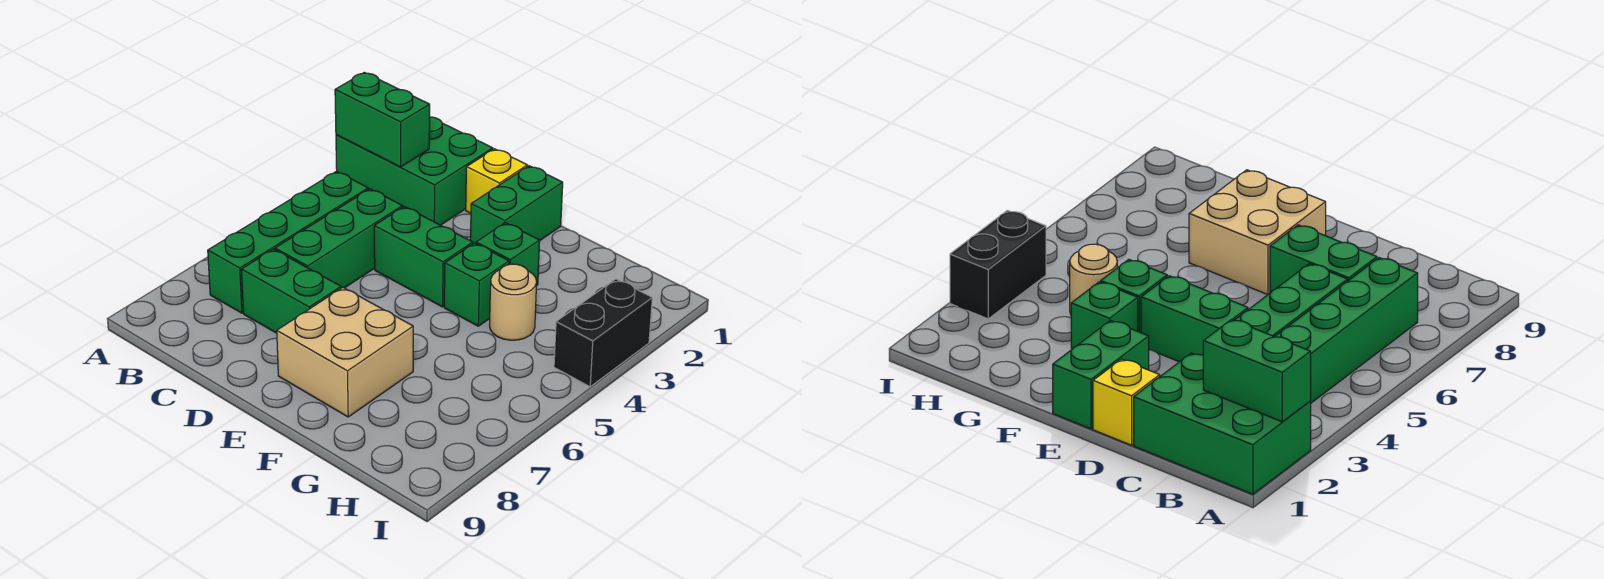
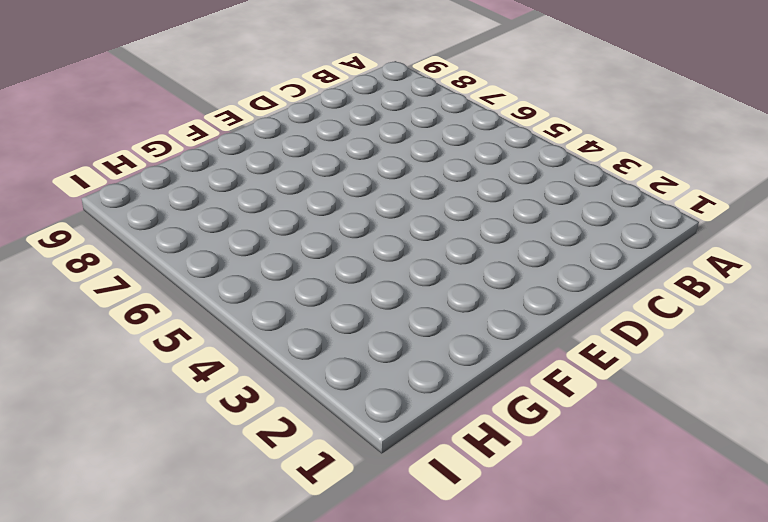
none -> green 2x3 brick [336,117,493,225]
none -> green 1x4 brick [208,171,368,313]
none -> green 1x3 brick [275,189,403,288]

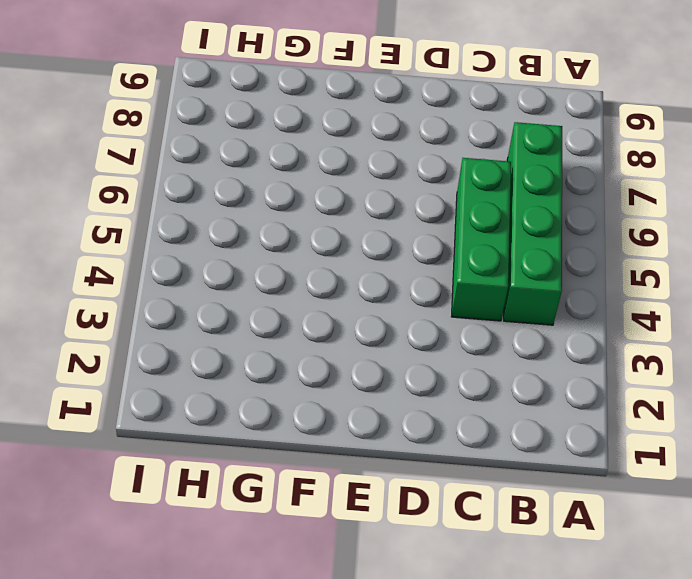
none -> green 2x3 brick [336,117,493,225]
none -> green 1x2 brick [241,249,341,333]
none -> yellow 1x1 brick [466,149,527,213]

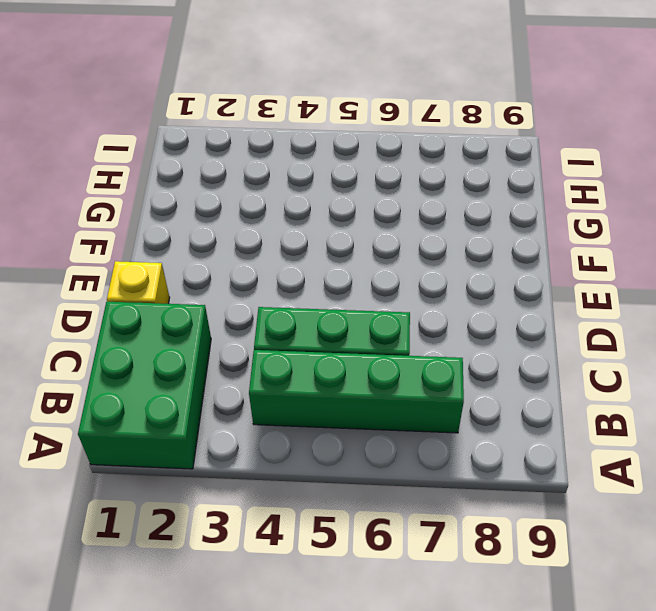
none -> green 1x2 brick [241,249,341,333]
none -> green 1x2 brick [374,207,473,307]
none -> green 1x2 brick [470,166,563,244]

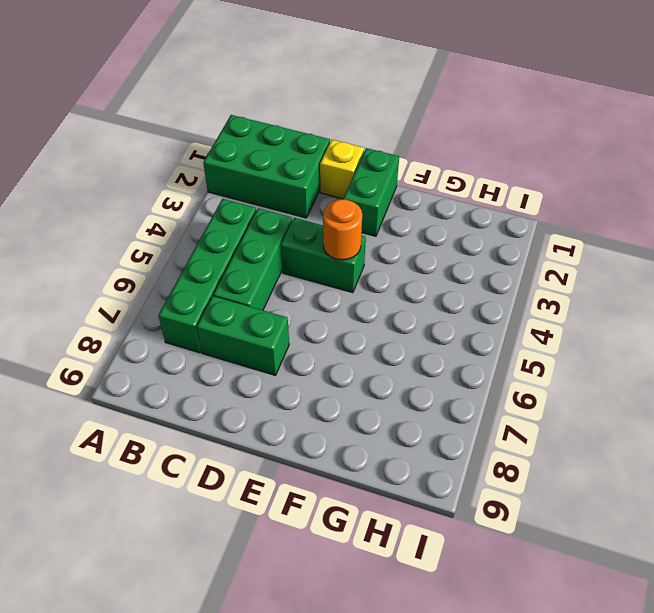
orange 1x1 round brick [323,199,362,260] -> none
none -> tan 2x2 brick [277,287,413,417]
none -> green 1x1 brick [476,223,540,286]
none -> green 1x1 brick [444,243,509,326]

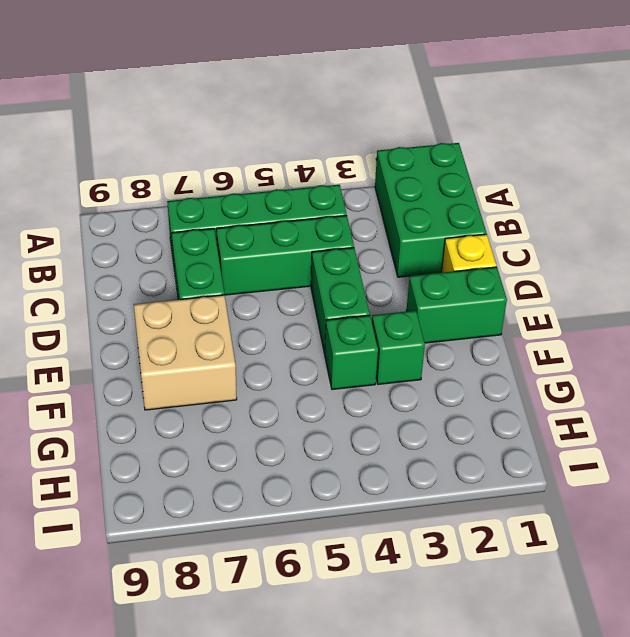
none -> tan 1x1 round brick [490,264,537,340]
none -> black 1x2 brick [554,279,652,387]
none -> green 1x2 brick [335,72,430,167]

